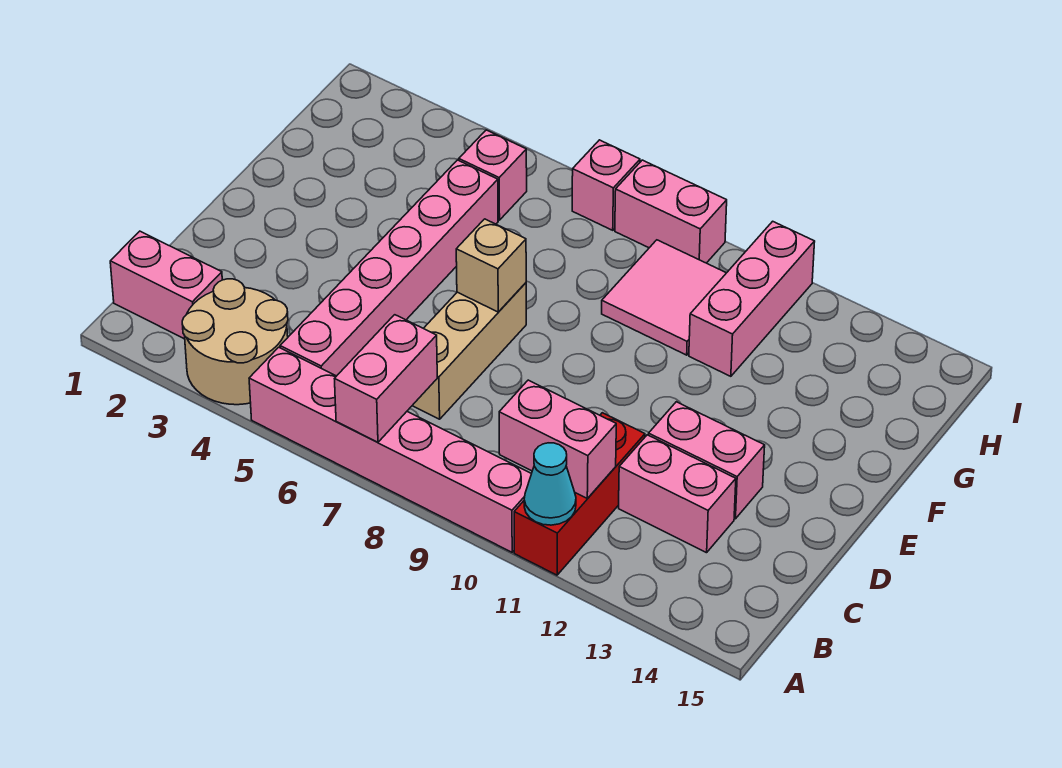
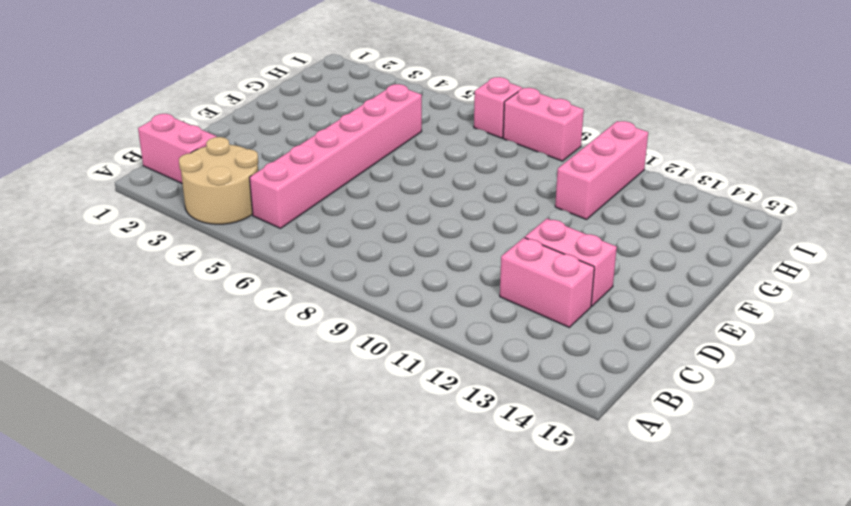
none -> pink 1x6 brick [249,347,531,552]
none -> red 1x3 brick [514,413,645,575]
none -> tan 1x3 brick [412,283,526,419]

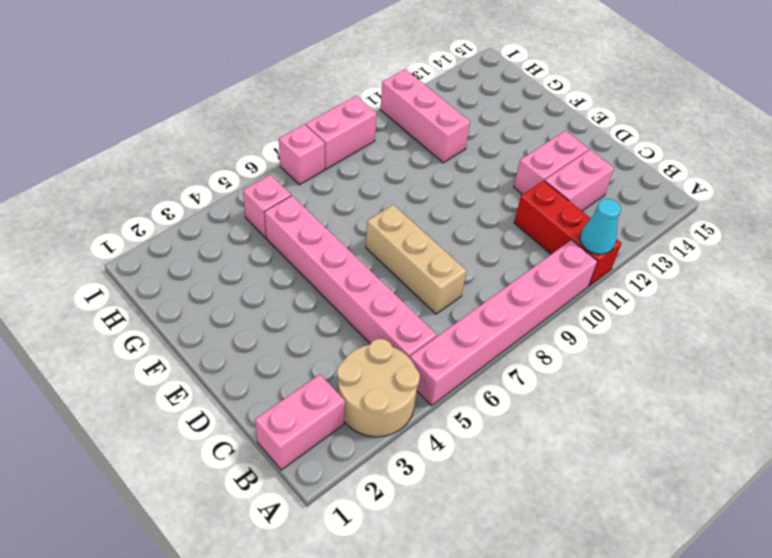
none -> pink 2x2 tile [602,240,726,355]
none -> pink 1x2 brick [335,315,437,442]
none -> pink 1x2 brick [499,380,616,499]

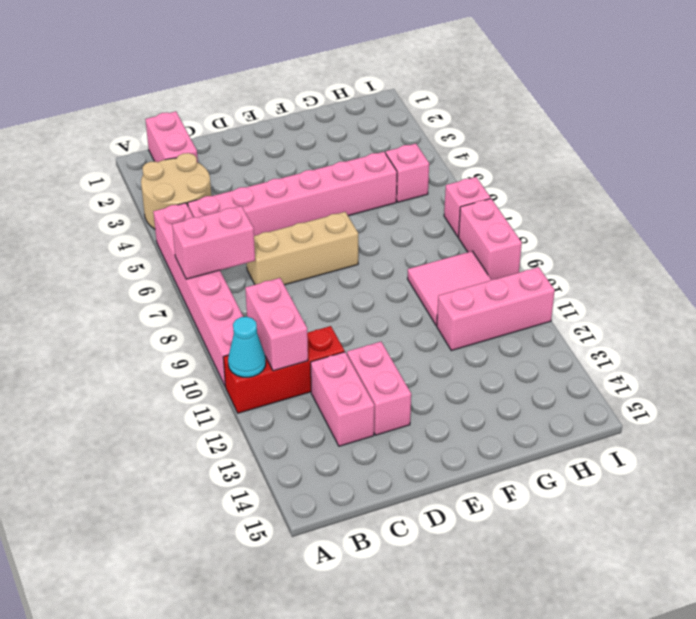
none -> tan 1x1 brick [456,219,526,312]

